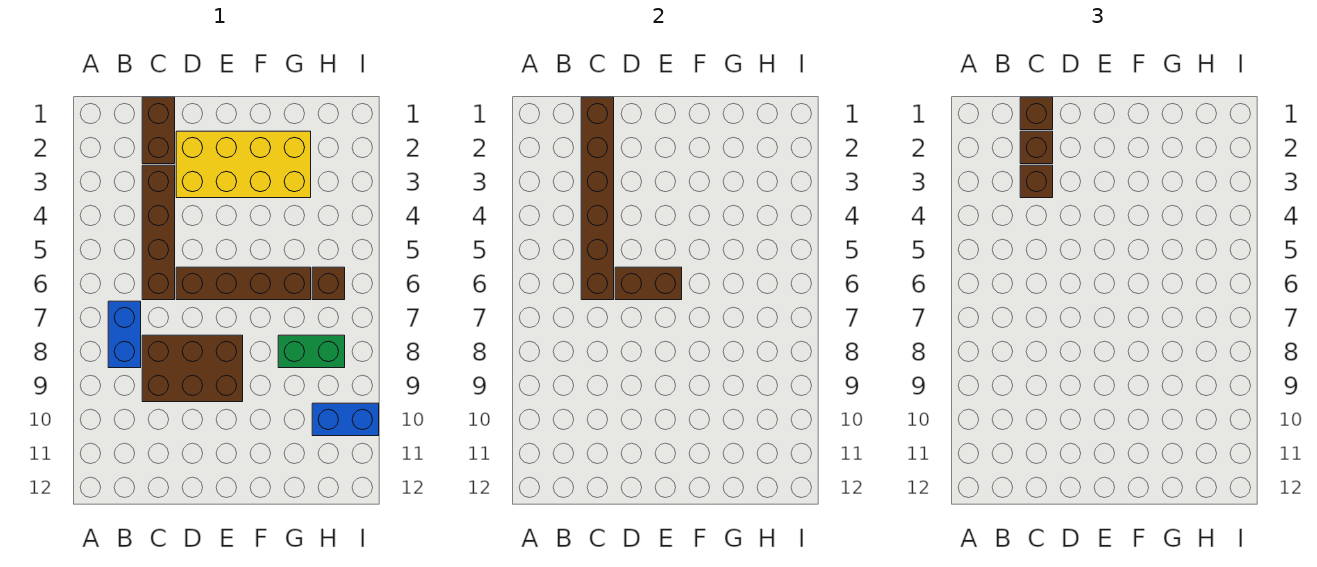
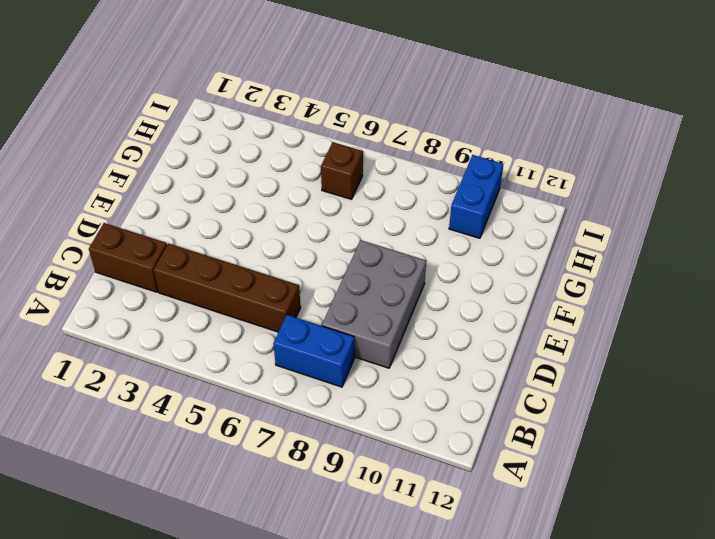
grey 2x3 brick [322,240,426,368] -> brown 2x3 brick [142,335,243,402]
none -> yellow 2x4 brick [176,131,311,198]
none -> brown 1x4 brick [176,267,311,300]
none -> green 1x2 brick [278,335,345,368]

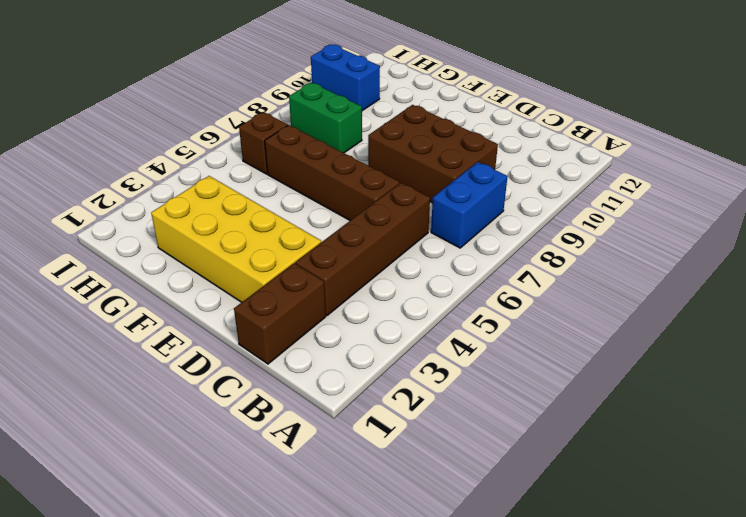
none -> brown 1x6 brick [581,97,614,300]
none -> brown 1x2 brick [615,267,682,300]
none -> brown 1x1 brick [1020,97,1053,130]

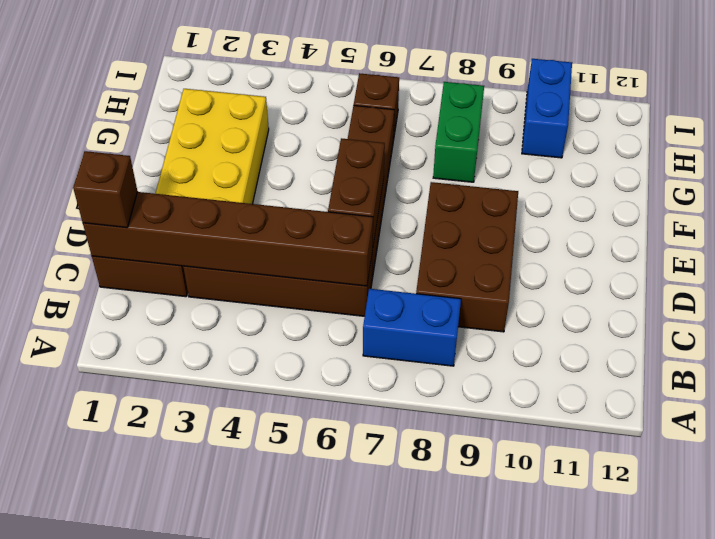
none -> brown 1x1 brick [1020,131,1053,164]
none -> brown 1x1 brick [1020,165,1053,198]

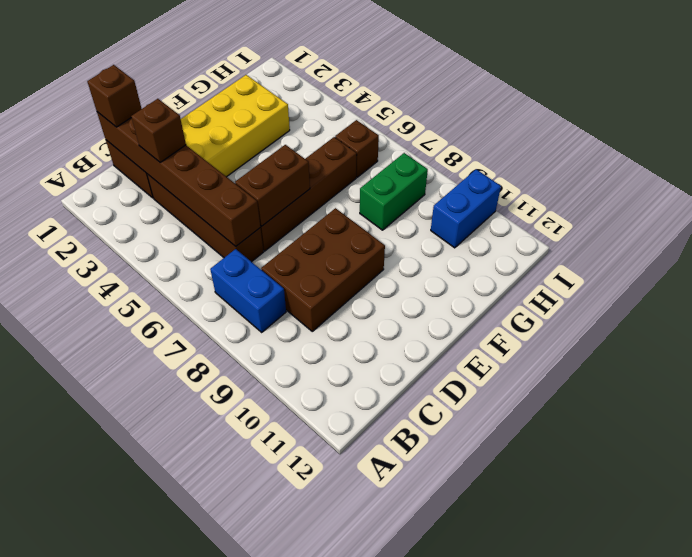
none -> brown 1x1 brick [1020,131,1053,164]

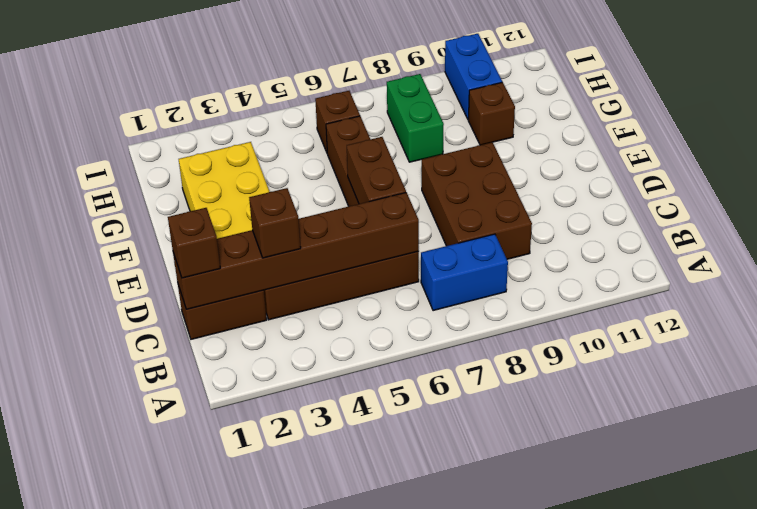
brown 1x1 brick [468,82,515,145] -> brown 1x1 brick moved to [1020,131,1053,164]

